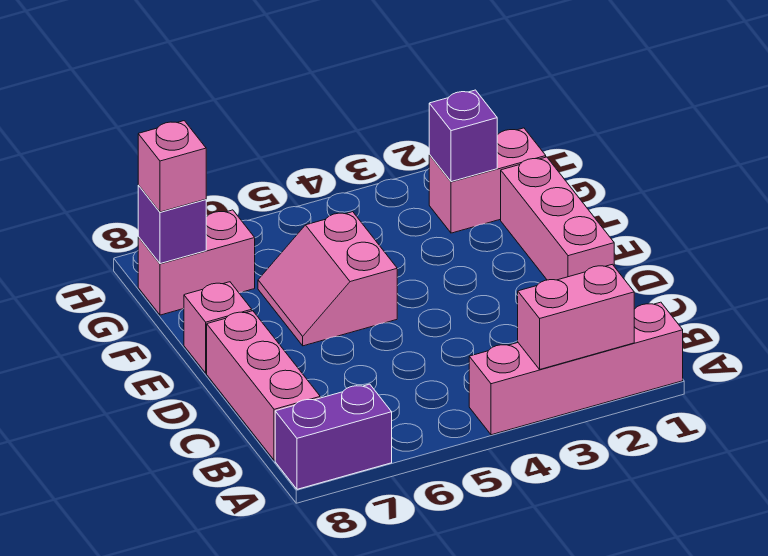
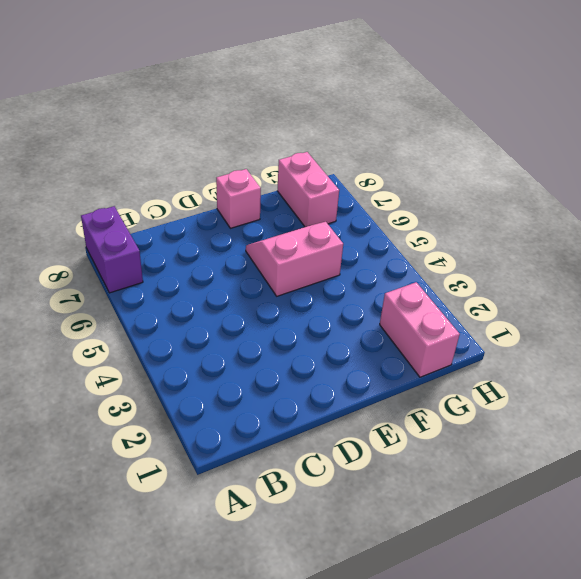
none -> pink 1x4 brick [469,302,683,435]
none -> pink 1x3 brick [207,311,320,460]
none -> pink 1x3 brick [501,157,614,280]

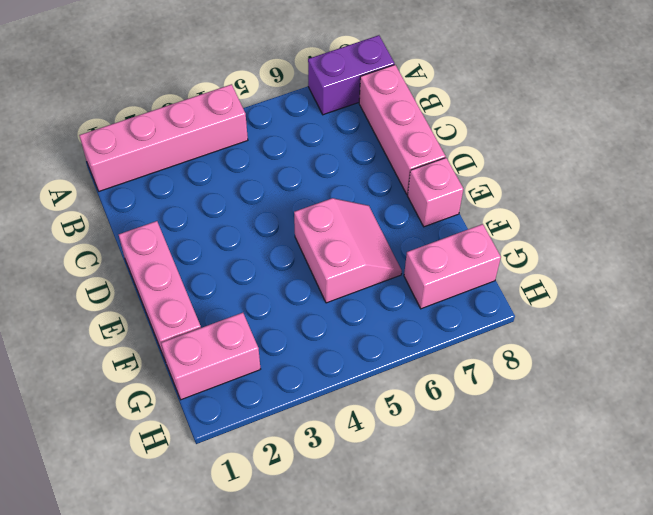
none -> pink 1x2 brick [518,264,634,369]
none -> purple 1x1 brick [429,90,497,182]
none -> purple 1x1 brick [138,185,206,264]

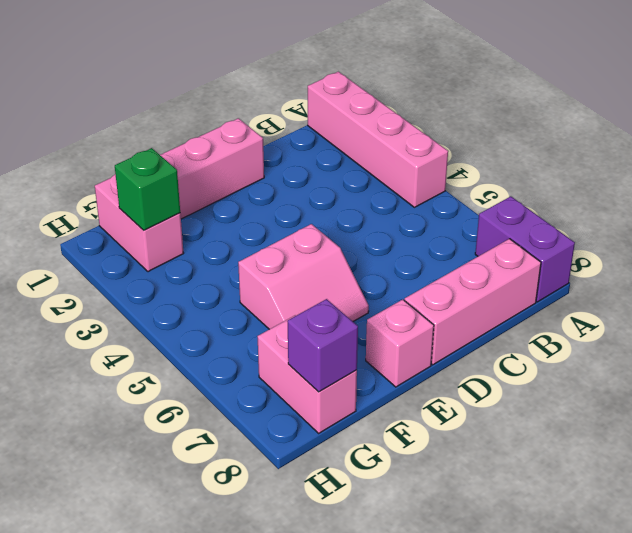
green 1x1 brick [115,148,180,230] -> purple 1x1 brick [429,90,497,182]
none -> pink 1x2 brick [518,264,634,369]
none -> pink 1x1 brick [138,121,206,212]

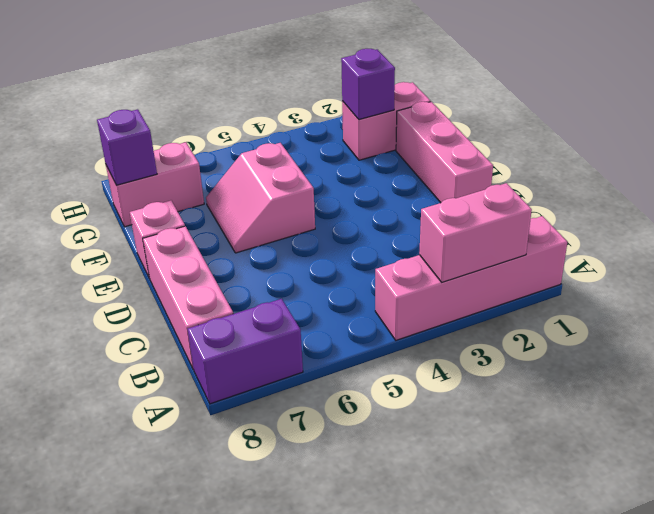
none -> pink 1x1 brick [138,121,206,212]

